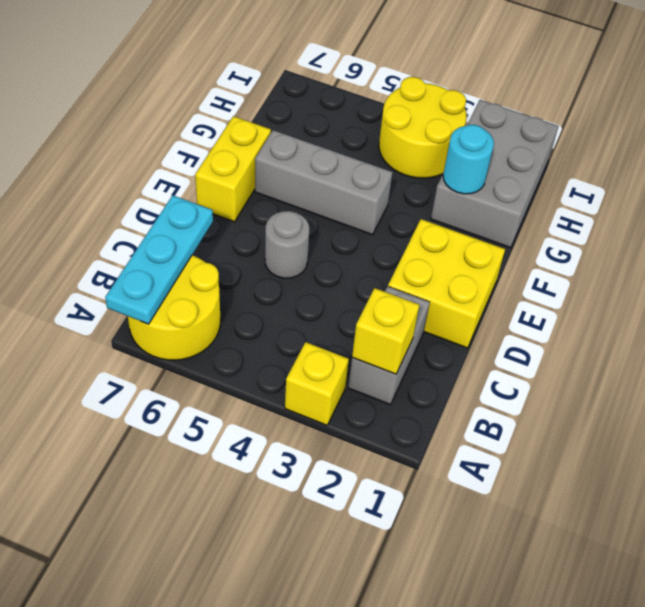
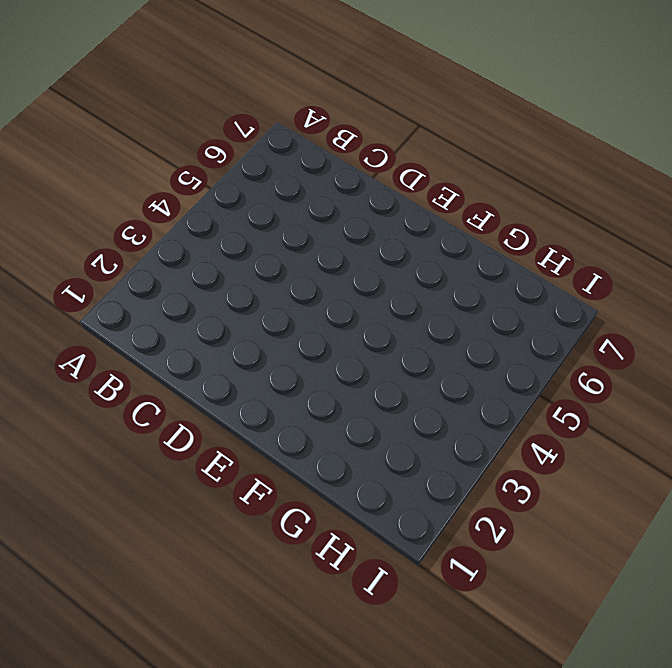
none -> yellow 1x1 brick [285,342,349,425]
none -> yellow 2x2 round brick [128,255,221,360]
none -> grey 1x2 brick [348,286,430,405]

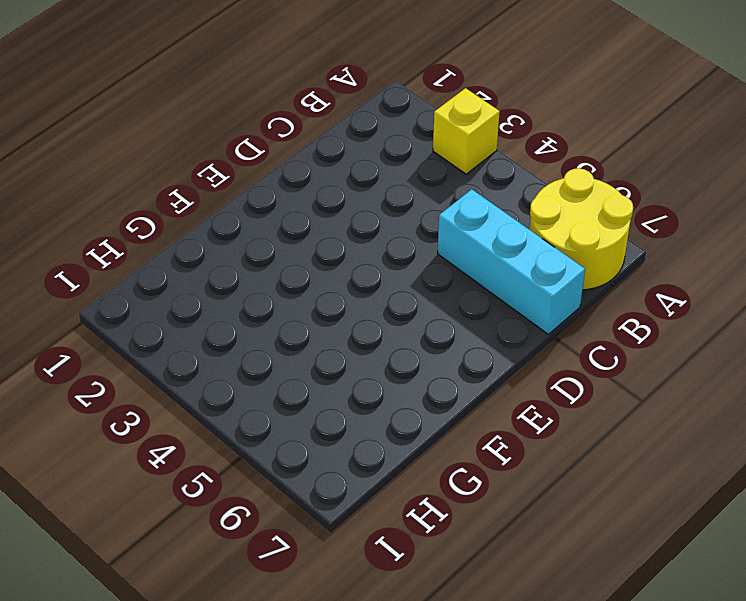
cyan 1x3 brick [438,189,585,334] -> none
none -> grey 1x2 brick [348,286,430,405]
none -> yellow 2x2 brick [388,219,505,348]
none -> grey 1x1 round brick [265,211,309,278]

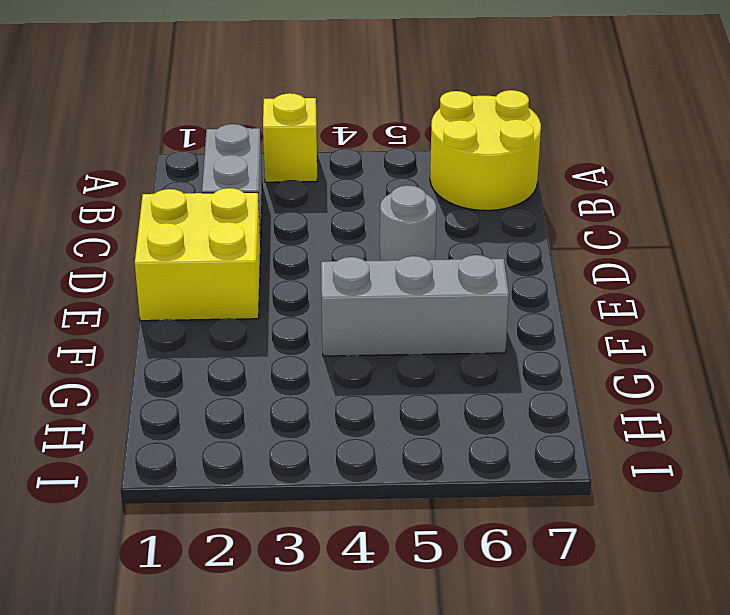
none -> yellow 1x2 brick [195,116,271,222]
none -> grey 2x3 brick [431,100,558,248]
none -> yellow 2x2 round brick [379,77,467,178]

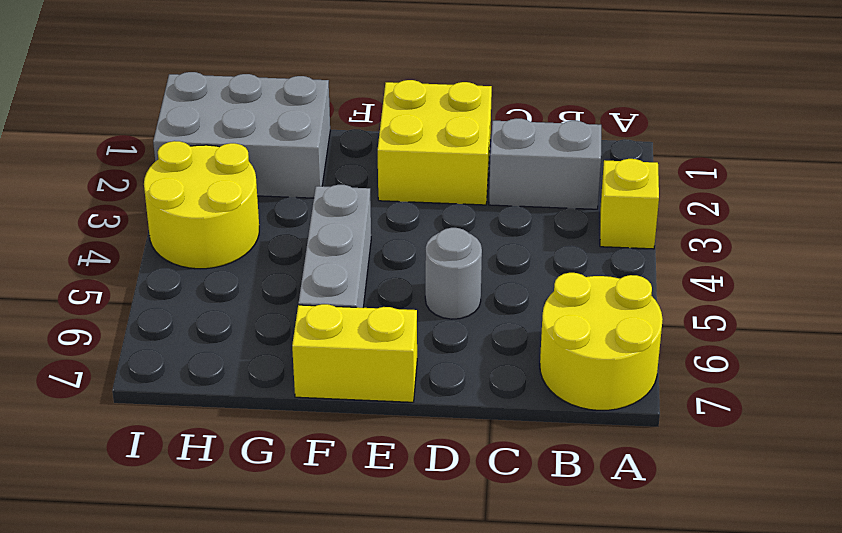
none -> cyan 1x3 plate [105,195,213,324]
none -> yellow 1x1 brick [352,288,419,374]
none -> cyan 1x1 round brick [443,125,494,194]

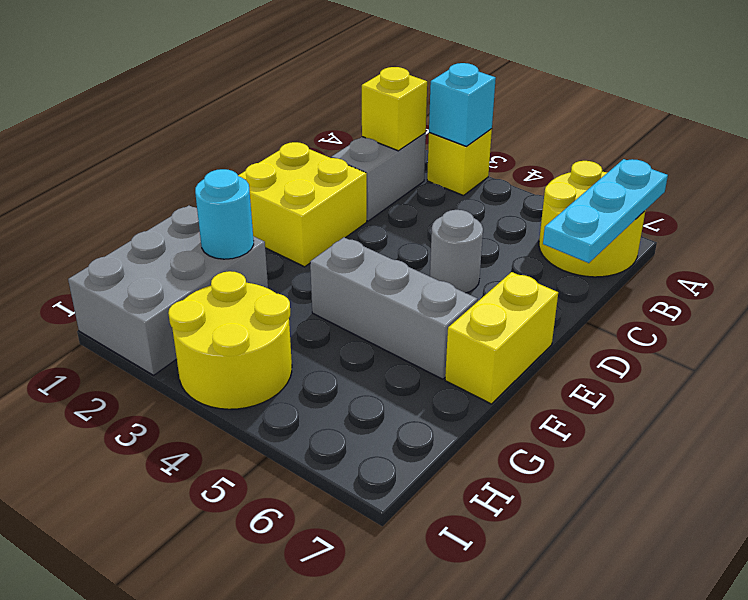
cyan 1x1 brick [429,63,496,147] -> none

